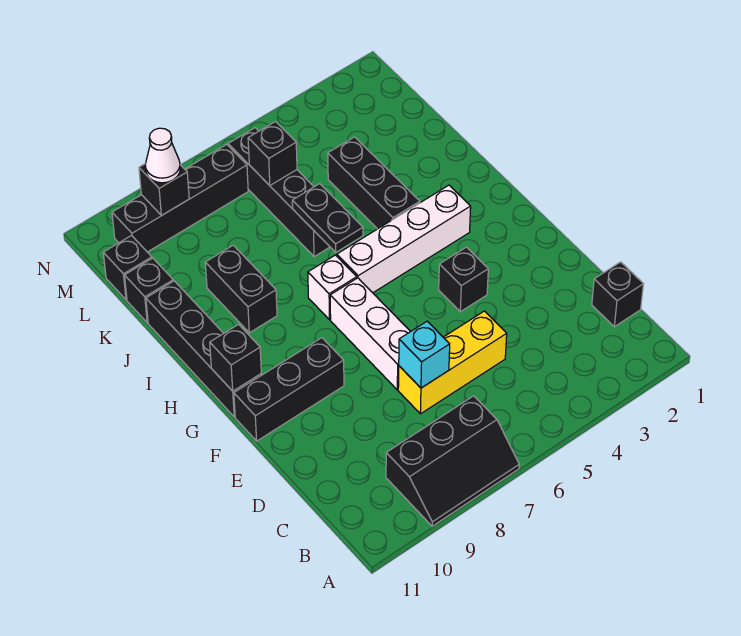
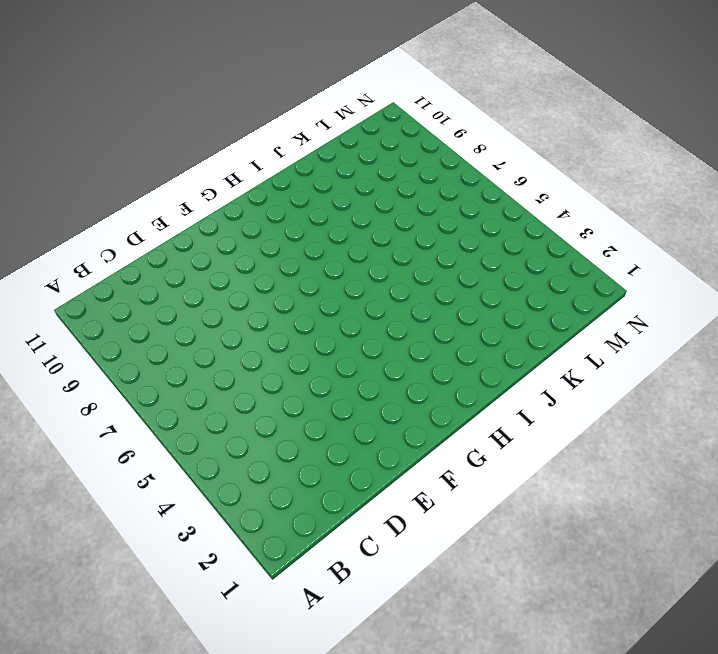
none -> black 2x3 slope [386,396,519,526]
none -> black 1x1 brick [592,262,643,327]
none -> yellow 1x3 brick [398,311,507,414]

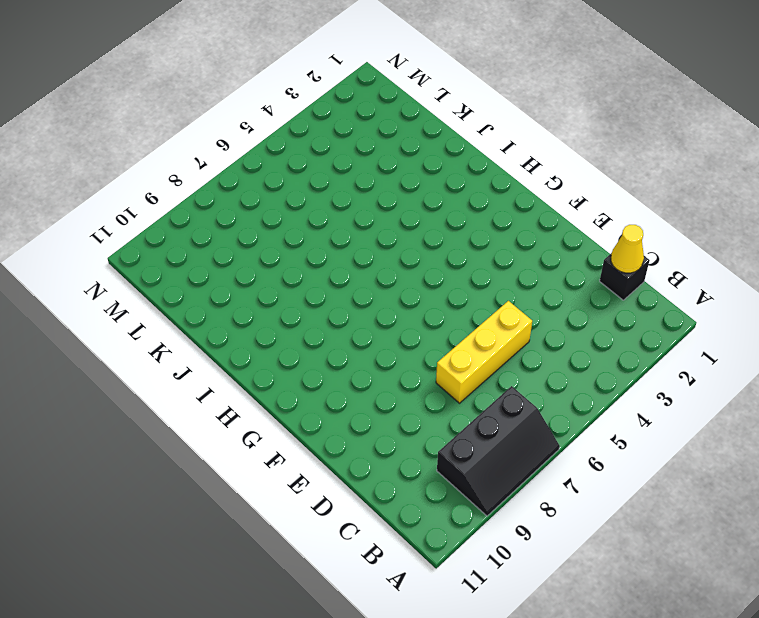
yellow 1x1 cone [611,225,644,273] -> none
none -> white 1x3 brick [330,278,411,390]
none -> black 1x1 brick [439,247,488,312]
none -> black 1x3 brick [234,338,344,441]

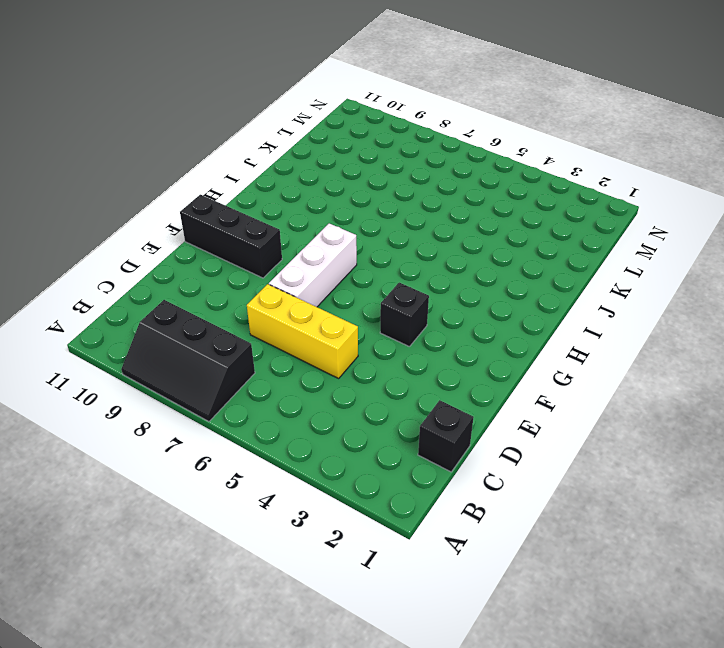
none -> black 1x4 brick [146,281,261,417]
none -> white 1x4 brick [337,185,471,293]
none -> white 1x1 brick [308,255,357,320]

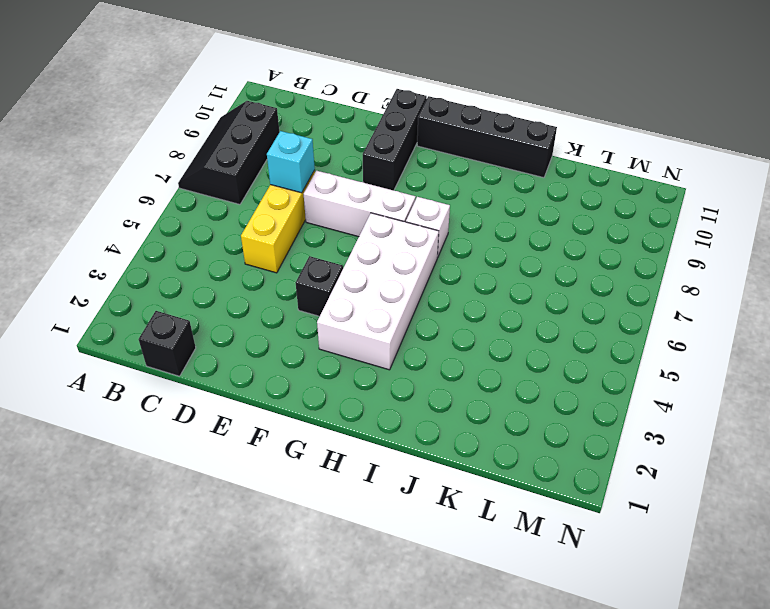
white 2x4 brick [317,213,439,370] -> white 1x4 brick [337,185,471,293]
none -> black 1x3 brick [328,137,420,229]
none -> black 1x2 brick [205,245,277,333]
none -> black 1x4 brick [228,128,330,257]

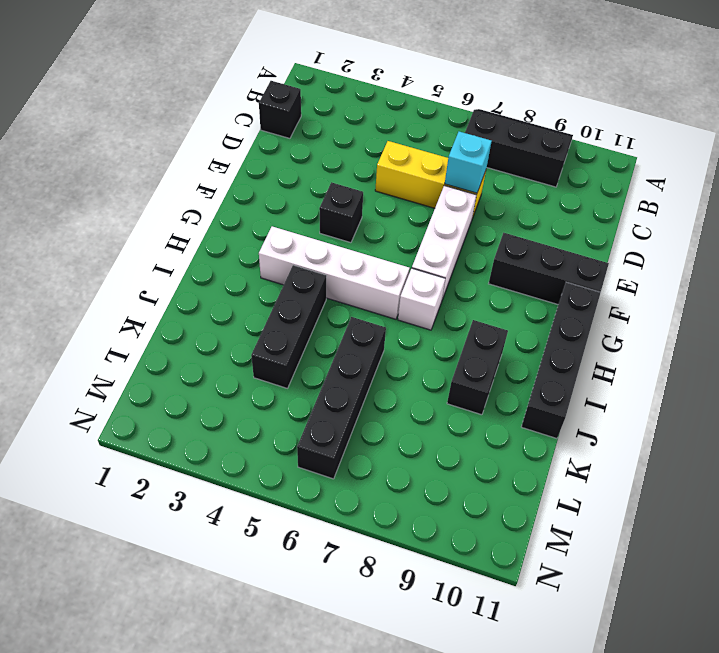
none -> black 1x1 brick [125,258,173,323]
none -> black 1x1 brick [103,236,152,300]
none -> black 1x4 brick [112,144,248,252]

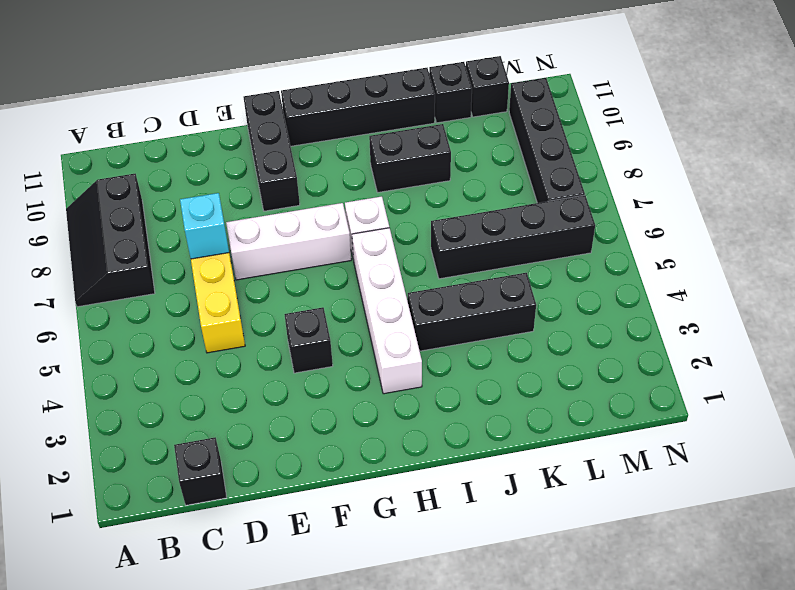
none -> black 1x1 brick [210,324,261,391]
none -> black 1x2 plate [292,184,363,252]
none -> black 1x1 brick [248,122,297,185]

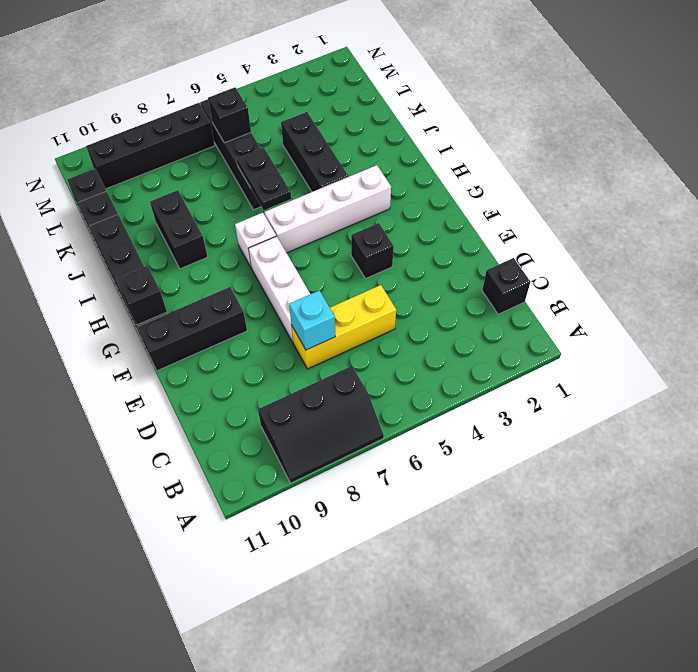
none -> black 1x1 brick [139,163,189,215]
none -> white 1x1 cone [145,128,180,183]

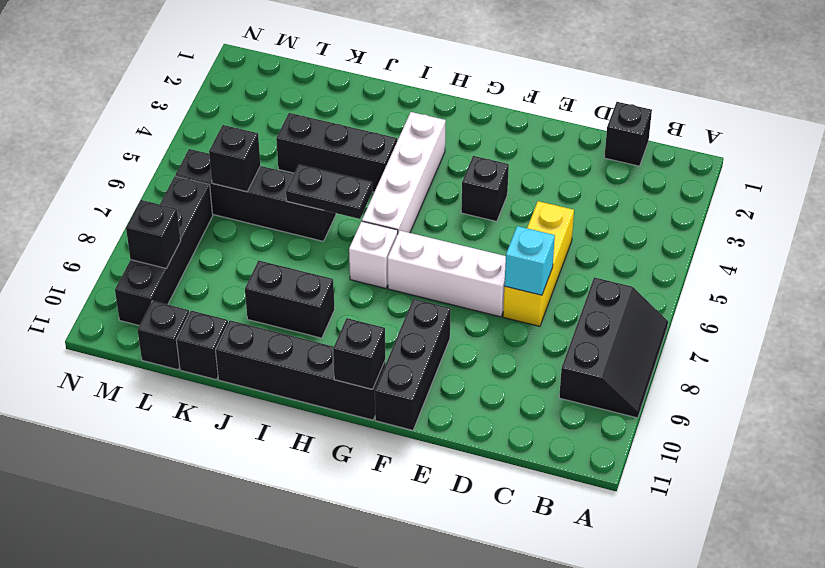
none -> white 1x1 cone [145,128,180,183]

